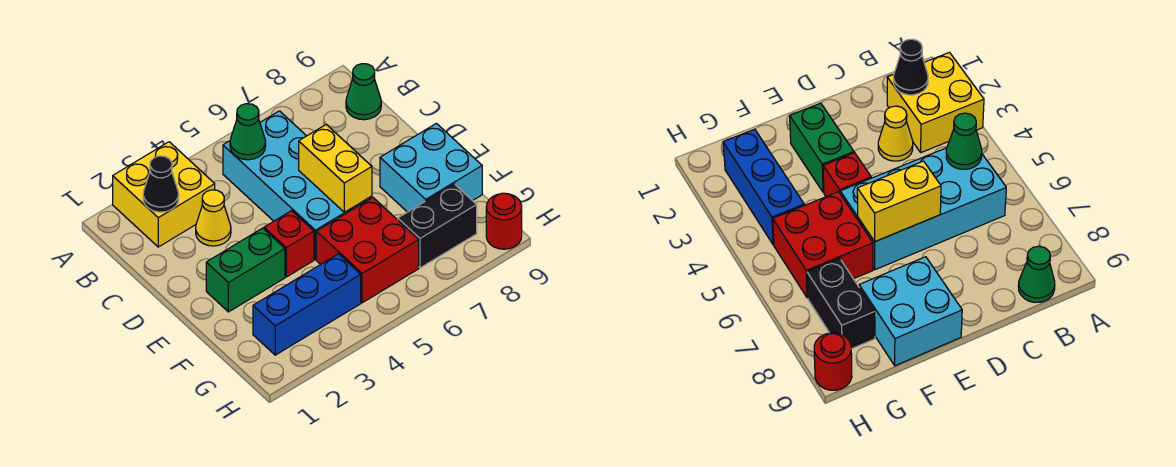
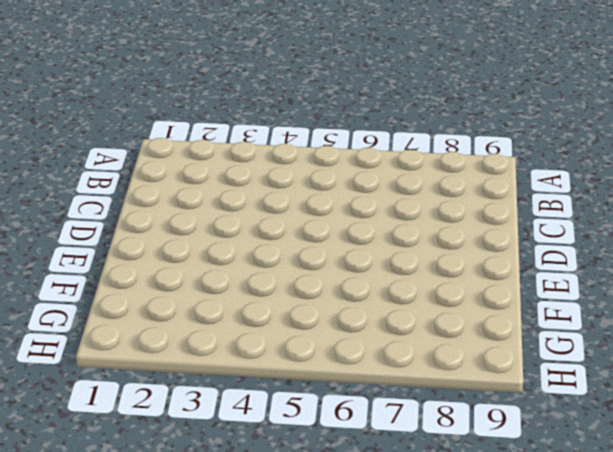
none -> yellow 2x2 brick [113,142,215,247]
none -> cyan 2x4 brick [223,111,372,259]
none -> green 1x1 cone [346,64,381,120]

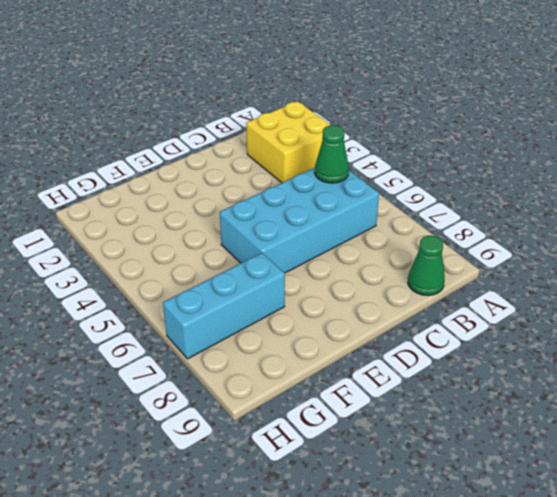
cyan 1x3 brick [163,253,285,359] -> black 1x2 brick [398,184,477,268]
none -> yellow 1x1 cone [196,190,231,246]
none -> green 1x2 brick [206,228,285,312]
none -> red 1x1 brick [264,211,314,277]

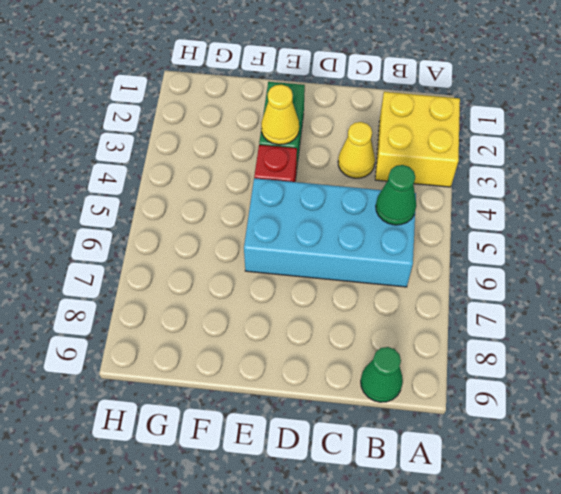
yellow 1x1 cone [261,84,299,145] -> none
none -> cyan 2x2 brick [380,123,482,212]
none -> red 2x2 brick [316,198,419,303]
none -> blue 1x3 brick [253,254,361,355]

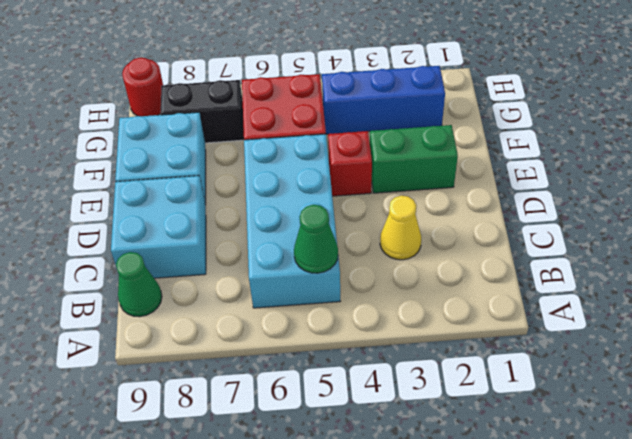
cyan 2x2 brick [111,176,206,278] -> none
none -> yellow 2x2 brick [113,142,215,247]
none -> black 1x1 cone [143,156,179,212]
none -> yellow 1x2 brick [299,125,372,212]

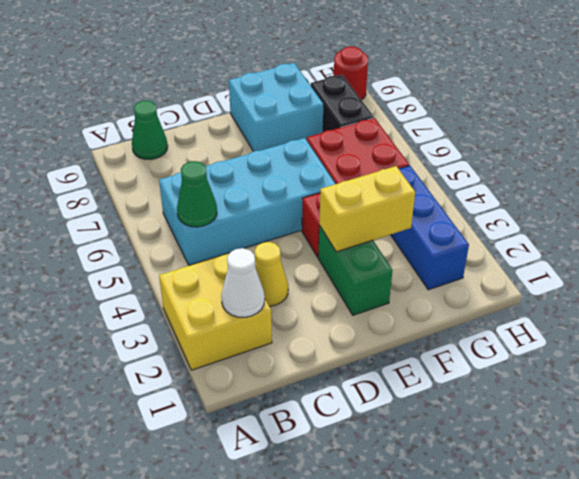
white 1x1 cone [221,248,265,317] -> black 1x1 cone [143,156,179,212]
yellow 1x2 brick [319,166,415,252] -> yellow 1x2 brick moved to [299,125,372,212]

